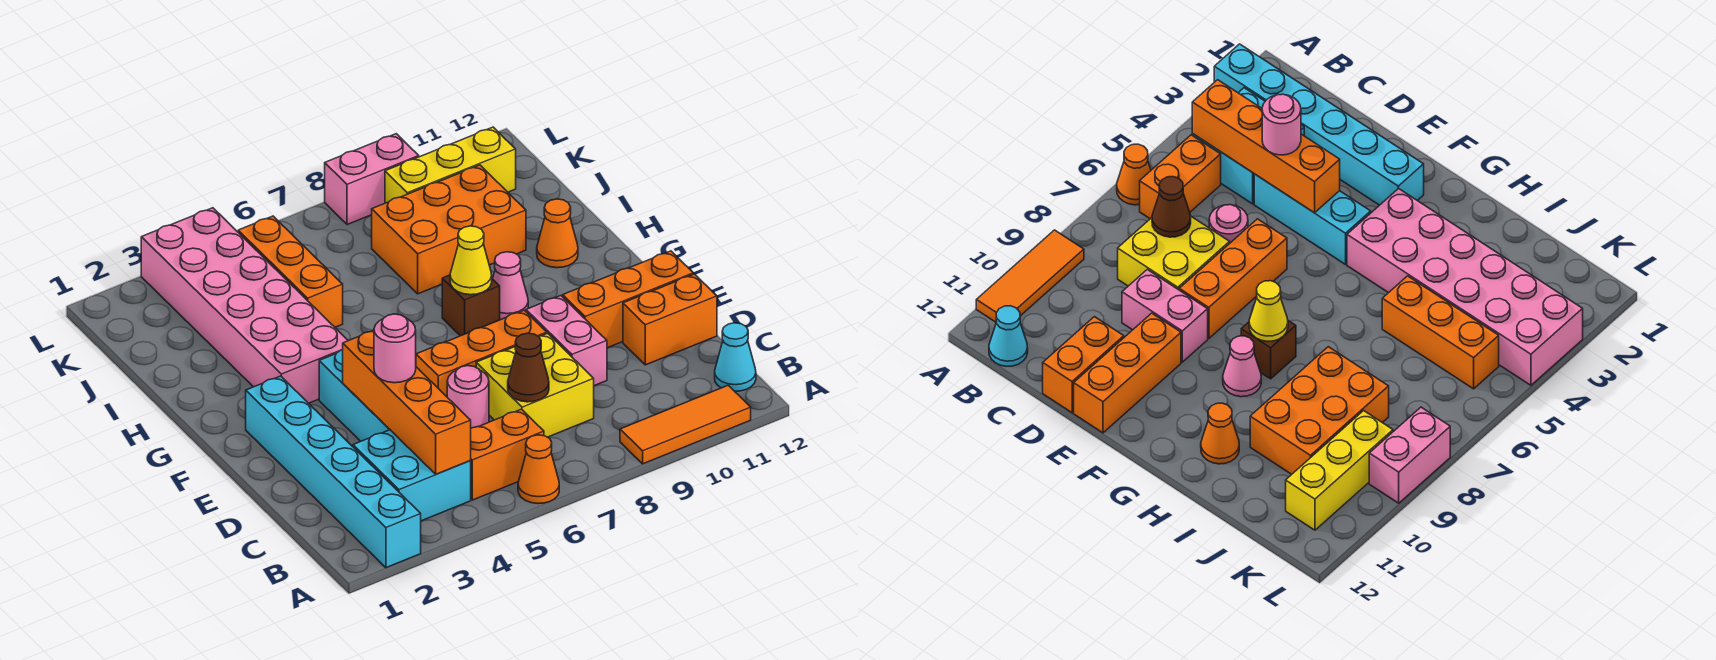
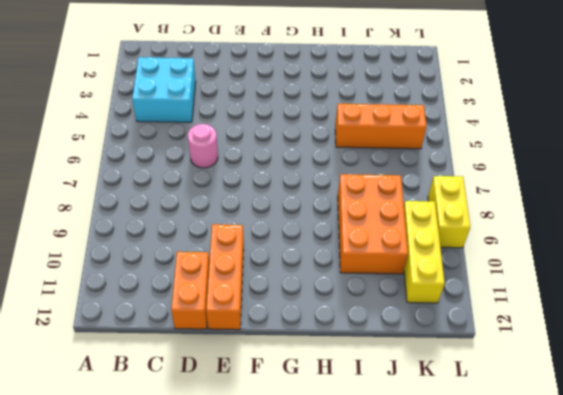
yellow 1x2 brick [428,176,470,248] -> pink 1x2 brick [325,134,419,225]
none -> cyan 1x6 brick [246,376,421,568]
none -> orange 1x1 cone [518,435,559,504]
none -> orange 1x3 tile [620,385,751,464]

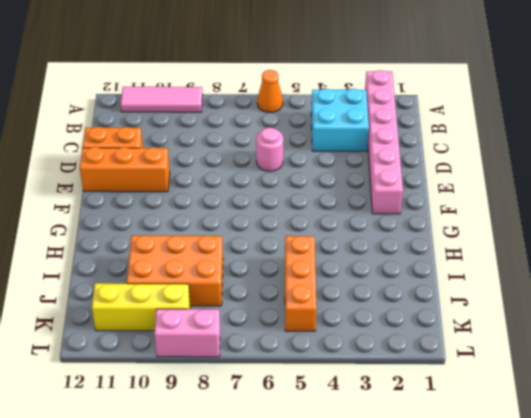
pink 1x6 brick [365,70,403,214] -> cyan 1x6 brick [246,376,421,568]
pink 1x3 tile [121,87,203,112] -> orange 1x3 tile [620,385,751,464]
none -> orange 1x2 brick [470,409,544,500]
none -> cyan 1x1 cone [715,323,756,391]
none -> yellow 2x2 brick [476,333,594,437]

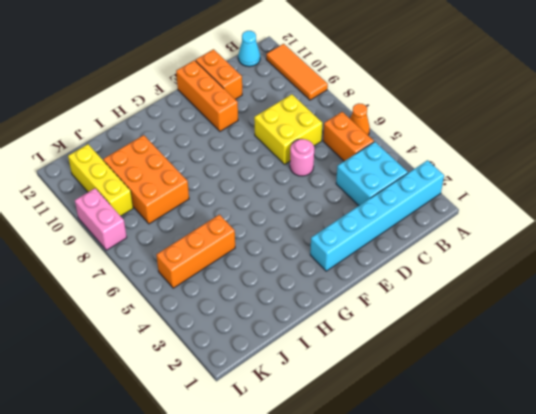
none -> cyan 1x3 brick [319,350,390,441]
none -> pink 1x2 brick [526,296,607,386]
none -> orange 1x3 brick [416,310,547,397]

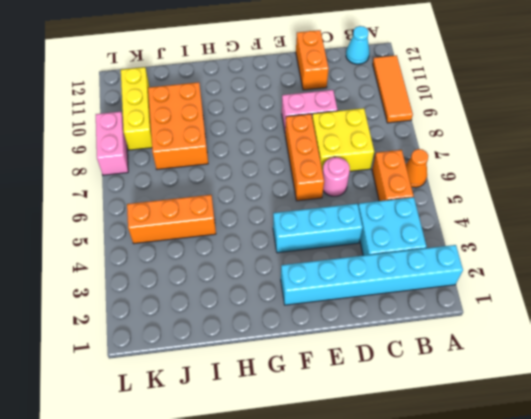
none -> orange 1x3 brick [563,251,693,348]
none -> pink 2x6 brick [141,208,348,403]
none -> brown 1x1 brick [442,275,500,336]

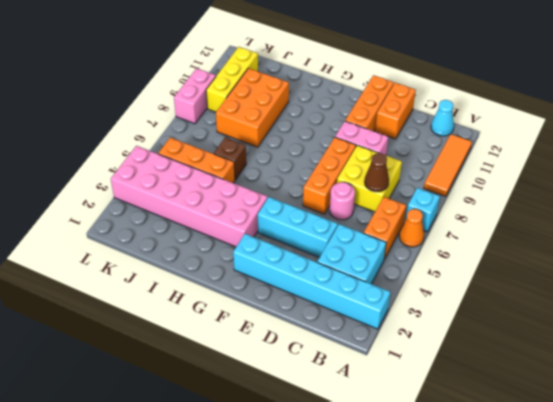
cyan 1x1 brick [406,188,440,232] -> none
brown 1x1 brick [214,137,246,180] -> brown 1x1 brick moved to [442,275,500,336]
none -> pink 1x1 cone [493,252,528,320]
none -> orange 1x1 cone [537,199,578,268]
none -> orange 1x4 brick [343,331,471,474]

